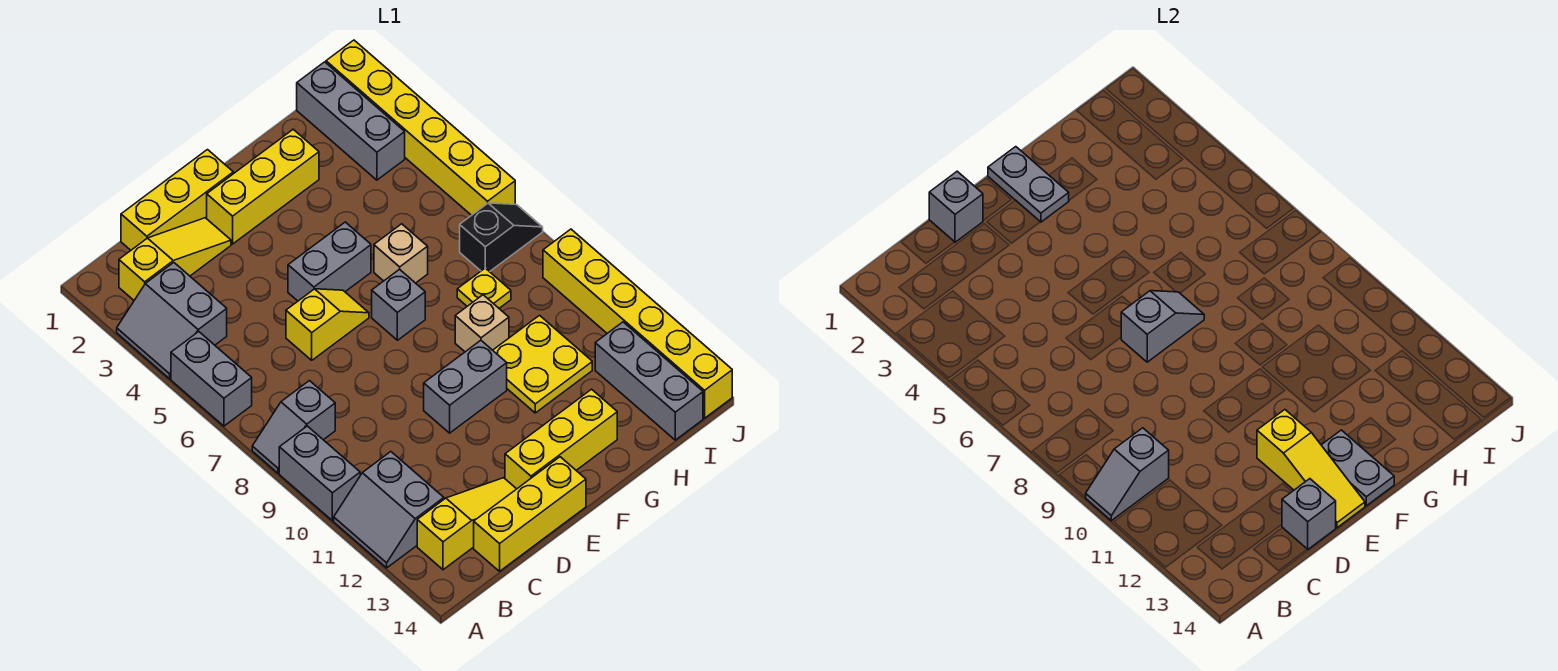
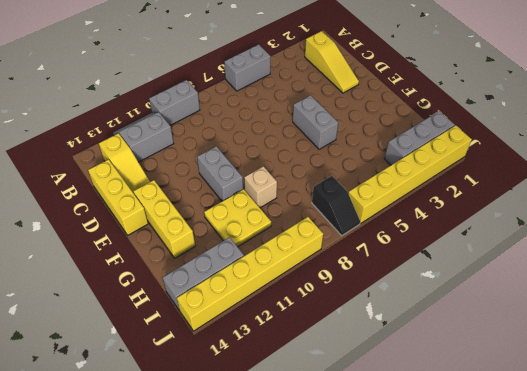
none -> grey 2x2 slope [117,263,227,379]
none -> grey 1x2 slope [252,381,335,473]
none -> yellow 1x3 brick [121,150,233,250]
none -> yellow 1x2 slope [286,289,369,360]

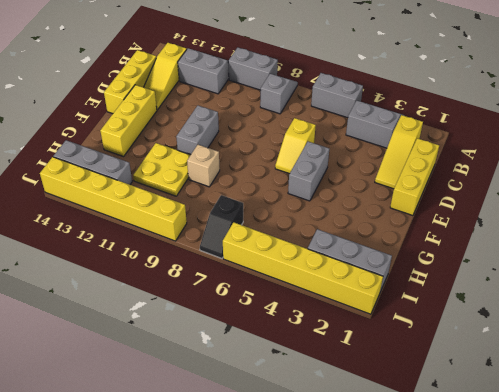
none -> yellow 1x3 brick [207,129,319,244]
none -> grey 1x1 brick [372,269,425,340]
none -> tan 1x1 brick [374,224,428,283]
none -> yellow 1x1 plate [457,268,511,308]

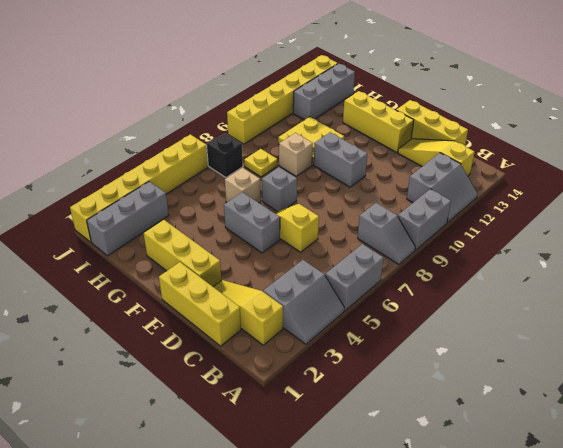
none -> grey 1x2 slope [1085,428,1169,521]
none -> grey 1x1 brick [929,171,983,242]
none -> grey 1x1 brick [1282,479,1336,549]
none -> grey 1x2 slope [1121,291,1204,362]

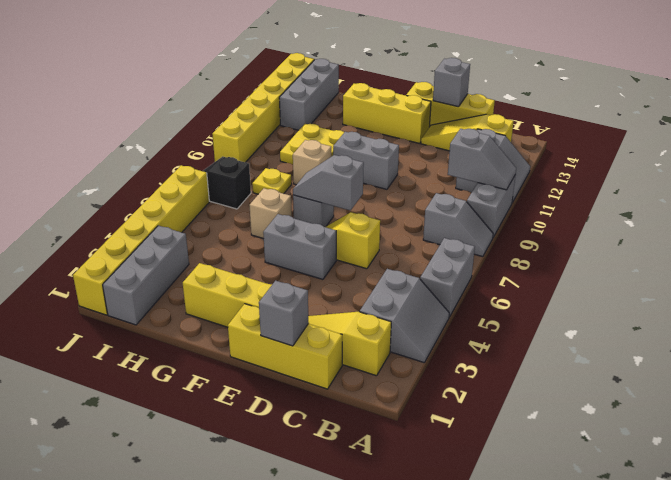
none -> yellow 1x3 slope [1257,410,1365,528]
none -> grey 1x2 plate [988,147,1069,222]
none -> grey 1x2 plate [1322,430,1394,506]

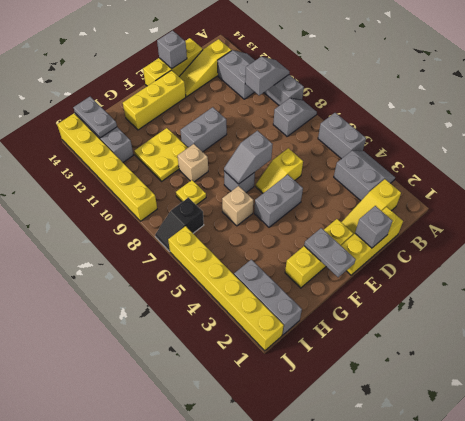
grey 1x2 plate [73,97,117,138] -> grey 1x2 plate moved to [1322,430,1394,506]
none -> yellow 1x3 slope [1257,410,1365,528]

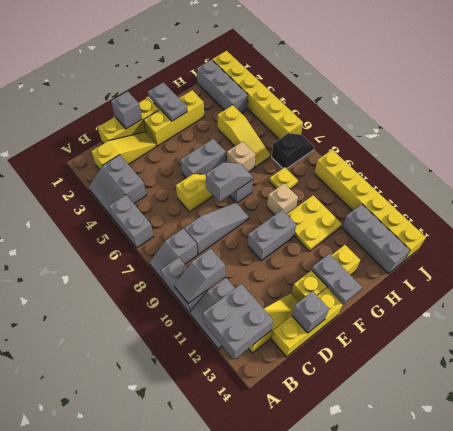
grey 2x2 brick [203,284,273,359] -> none
grey 1x3 slope [184,203,249,254] -> none
yellow 1x3 slope [218,105,270,167] -> yellow 1x3 slope moved to [1257,410,1365,528]

